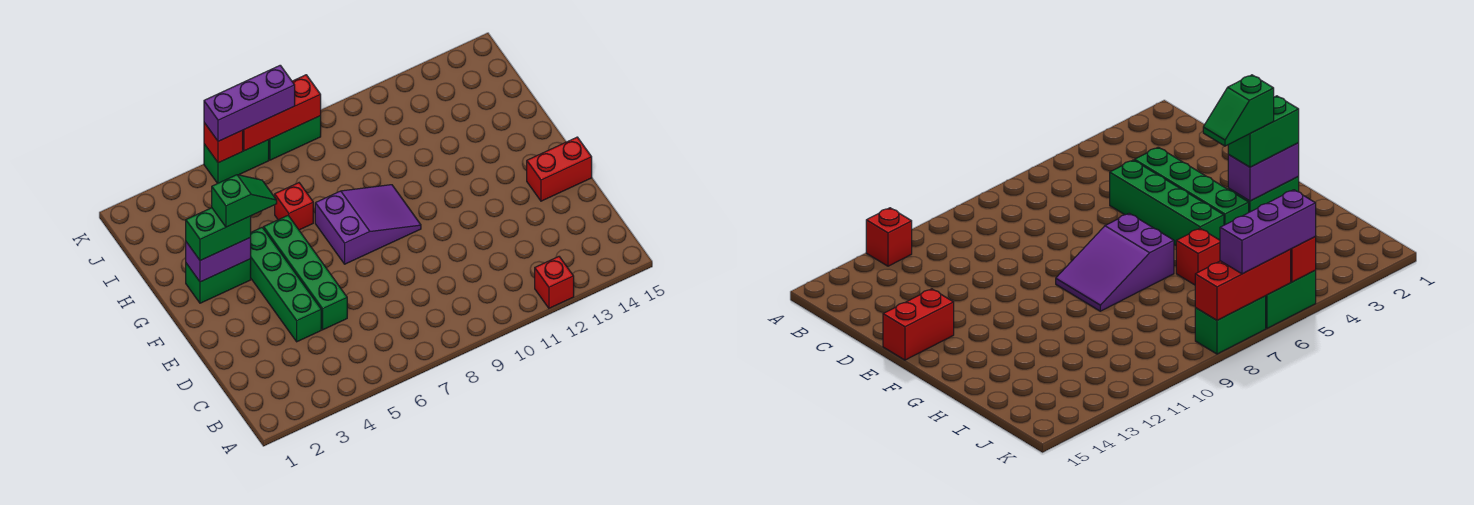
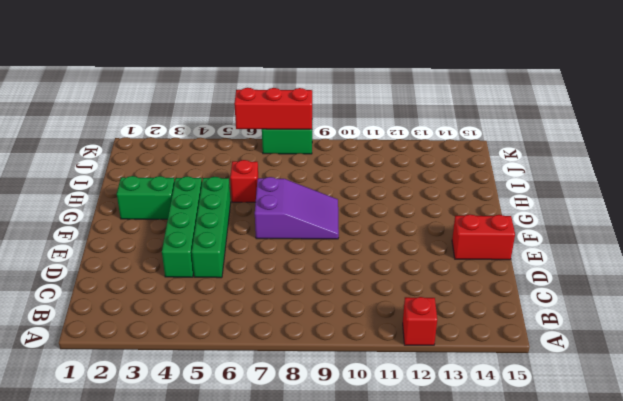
none -> green 1x2 brick [204,140,269,183]
none -> purple 1x2 brick [186,238,251,282]
none -> red 1x1 brick [204,123,243,163]

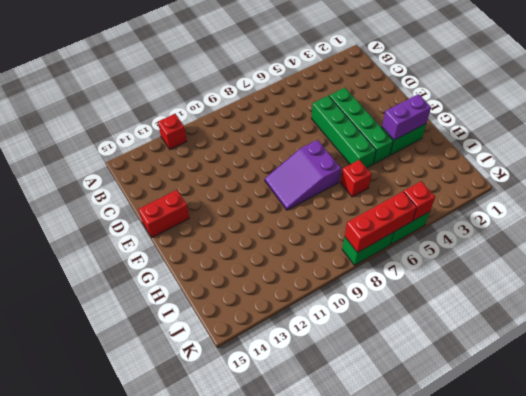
none -> green 1x2 brick [186,208,251,261]
none -> purple 1x3 brick [204,65,295,141]
none -> green 1x2 slope [212,175,277,227]

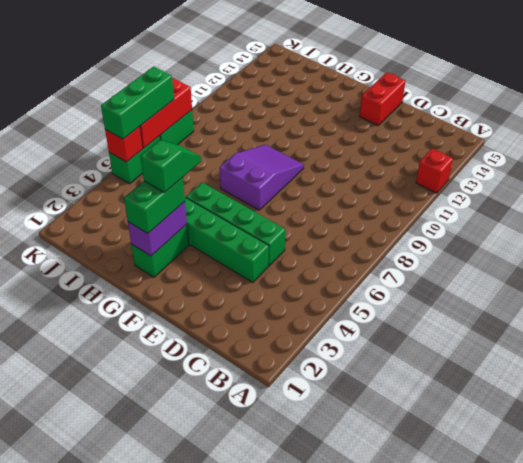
green 1x3 brick [101,66,174,139] -> purple 1x3 brick [204,65,295,141]
none -> red 1x1 brick [275,183,313,230]

